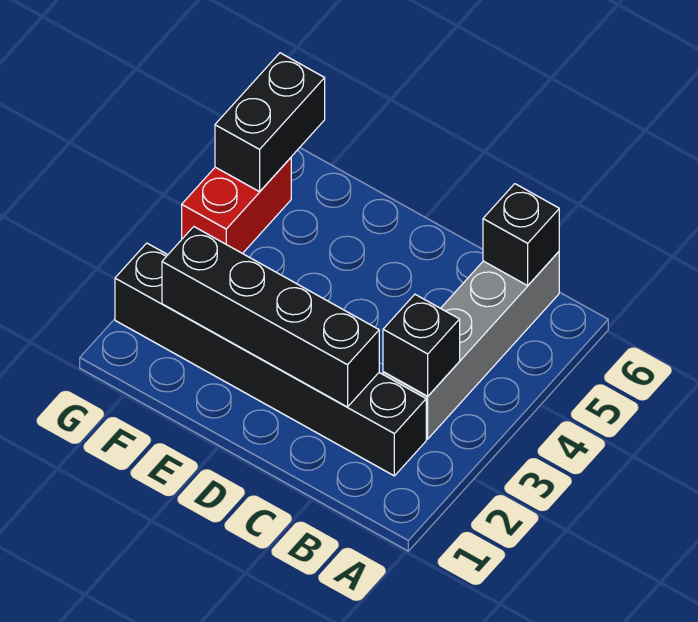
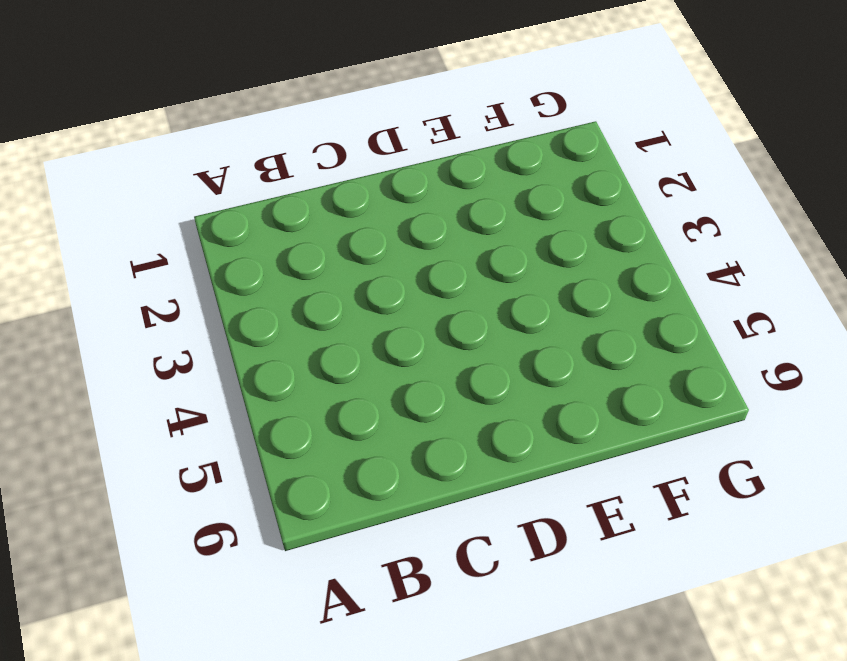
none -> black 1x6 brick [115,243,426,476]
none -> grey 1x4 brick [383,252,559,439]

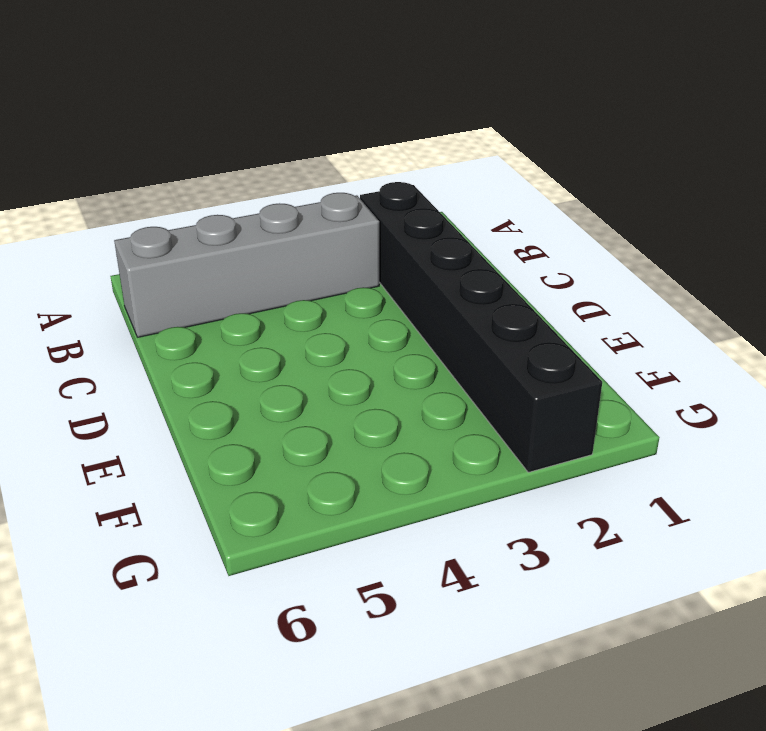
none -> red 1x2 brick [182,158,291,254]
none -> black 1x1 brick [383,294,460,396]

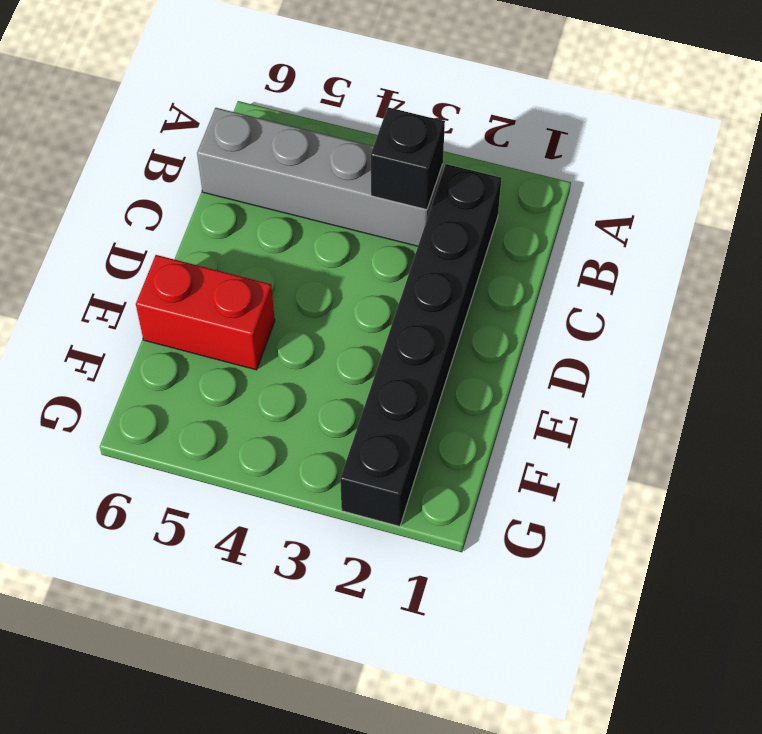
red 1x2 brick [136,255,275,370] -> red 1x2 brick moved to [182,158,291,254]
none -> black 1x1 brick [483,184,559,286]
none -> black 1x4 brick [162,227,379,407]

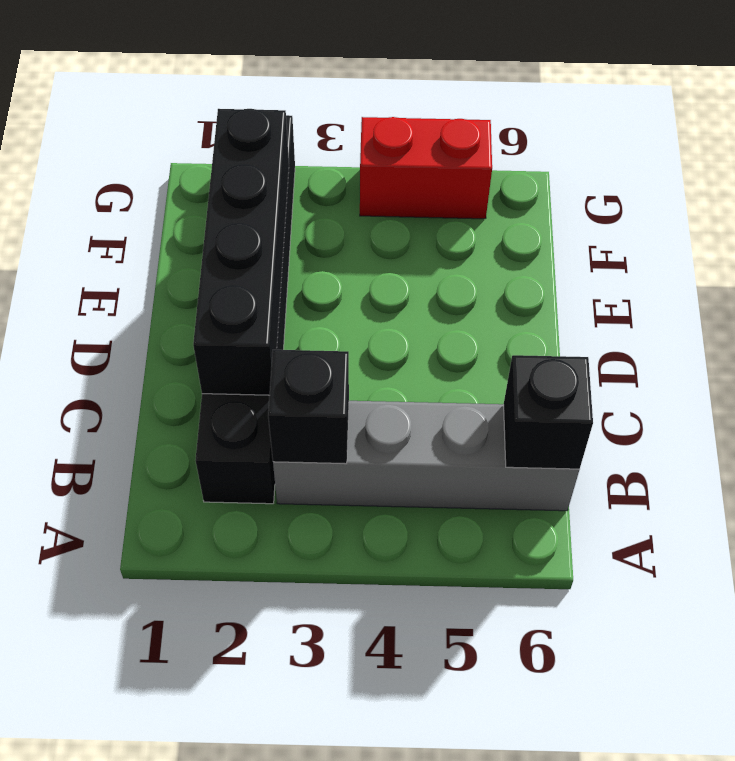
none -> black 1x2 brick [215,53,325,192]

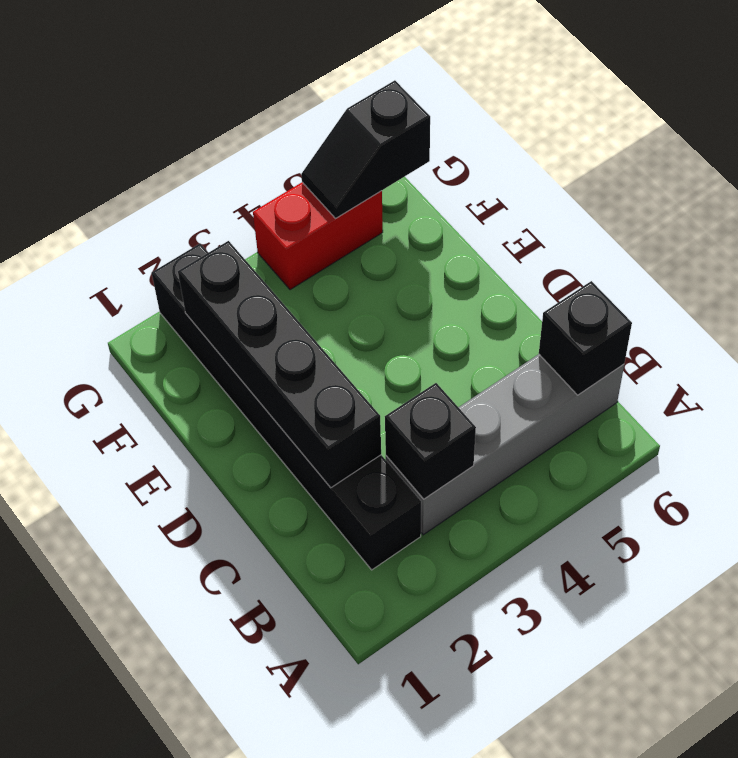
black 1x2 slope [301,80,430,218] -> black 1x2 brick [215,53,325,192]

